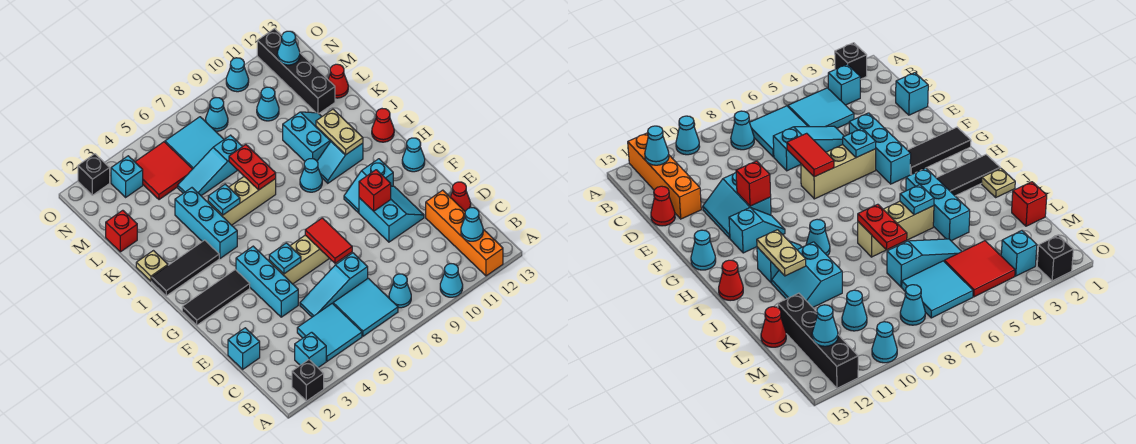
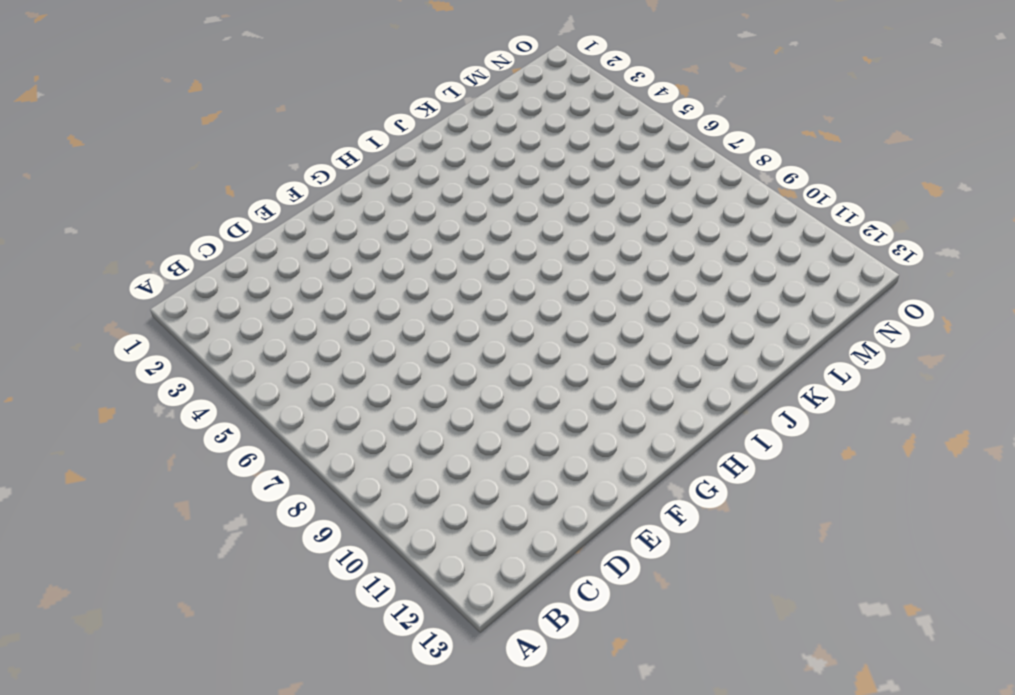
none -> black 1x1 brick [292,360,324,401]
none -> cyan 1x1 cone [440,264,463,297]
none -> orange 1x4 brick [426,190,503,276]
none -> cyan 1x1 brick [295,332,326,368]

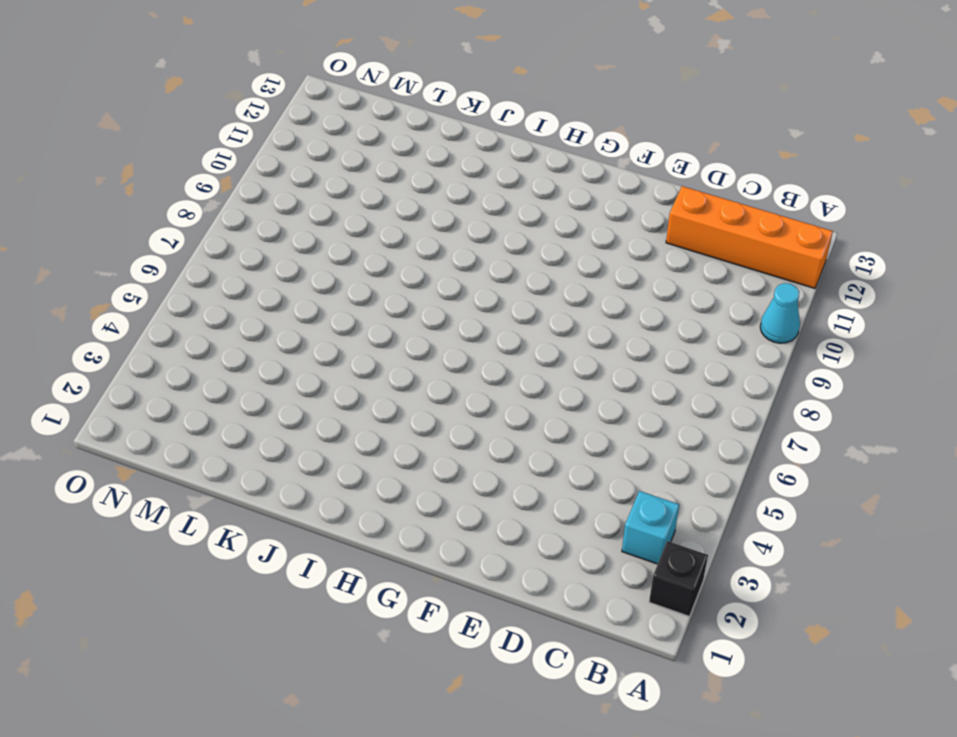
none -> cyan 2x2 tile [297,303,362,361]
none -> cyan 2x2 tile [333,278,398,336]
none -> cyan 1x1 cone [389,274,411,308]
none -> cyan 1x1 brick [228,328,260,369]

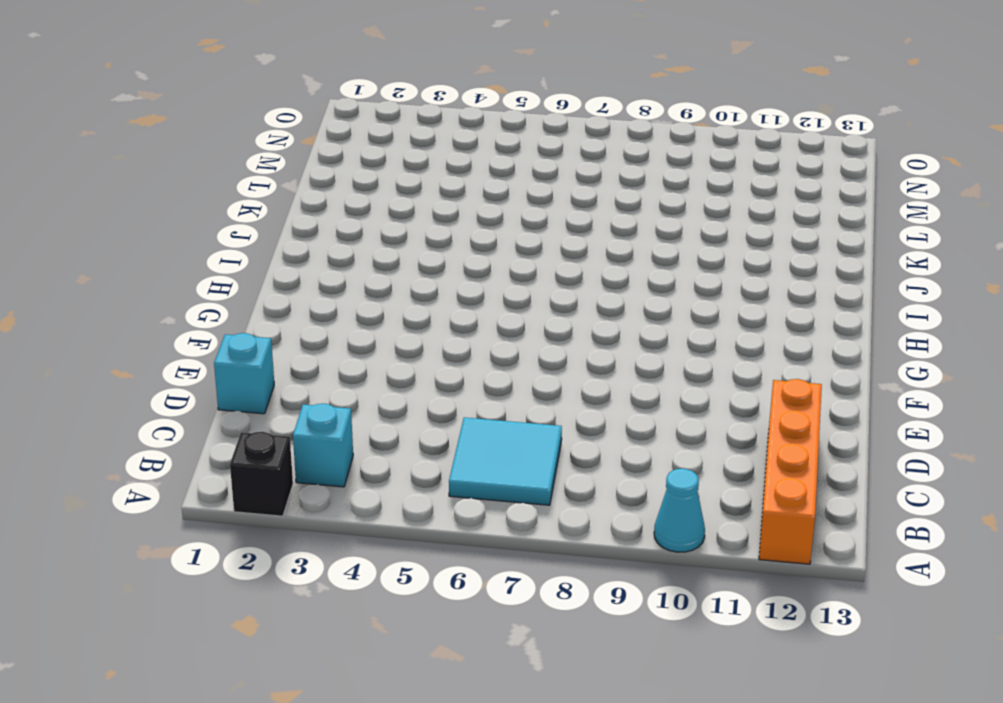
none -> cyan 2x2 tile [297,303,362,361]
none -> cyan 1x1 cone [389,274,411,308]
none -> cyan 1x3 slope [300,253,368,317]
none -> red 1x1 cone [450,182,471,211]

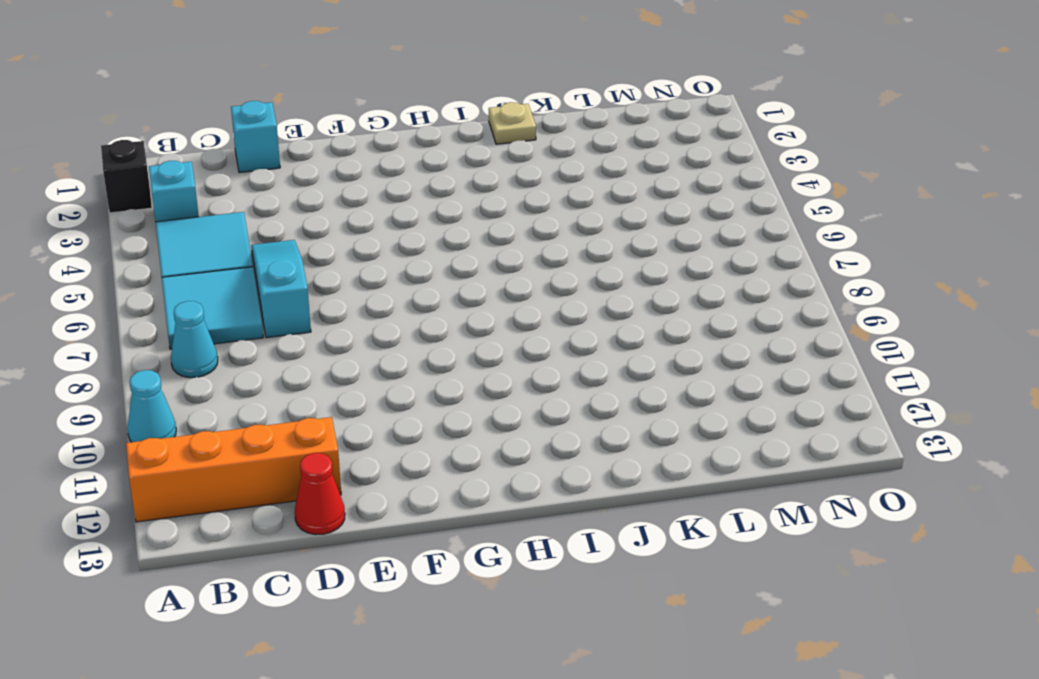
none -> cyan 1x3 brick [236,246,298,317]
none -> cyan 2x2 slope [359,186,424,242]
none -> tan 1x3 brick [269,235,330,284]
none -> black 1x3 tile [182,270,250,325]

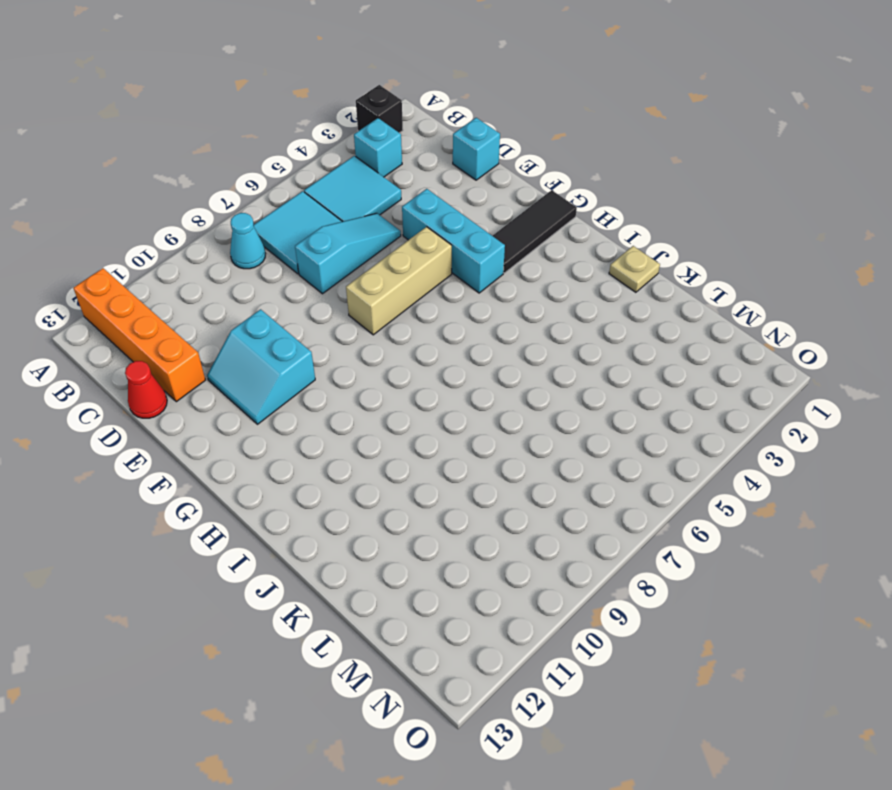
none -> cyan 1x1 cone [440,264,463,297]
none -> cyan 1x2 slope [344,159,393,213]
none -> cyan 1x1 cone [402,138,425,172]
none -> black 1x3 tile [152,240,219,296]

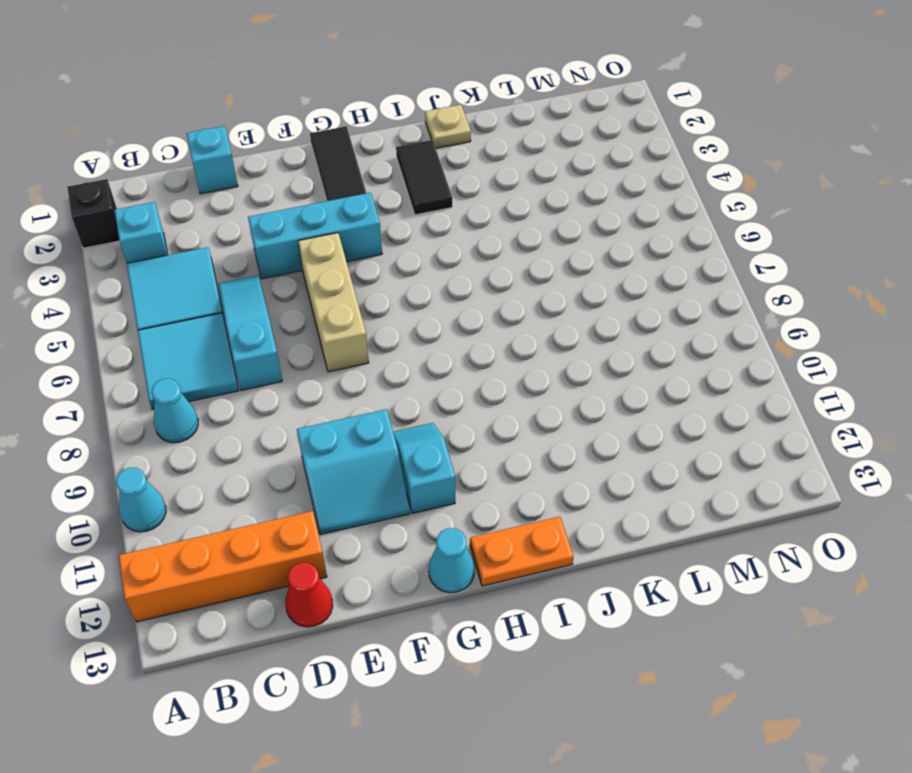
orange 1x2 plate [470,517,574,586] -> red 1x1 cone [372,109,394,142]
black 1x2 tile [396,140,452,215] -> black 1x3 tile [152,240,219,296]
none -> cyan 1x3 brick [175,188,237,258]
none -> cyan 1x1 cone [300,159,322,192]
none -> cyan 1x2 slope [317,141,363,183]
none -> tan 1x3 brick [208,177,276,225]

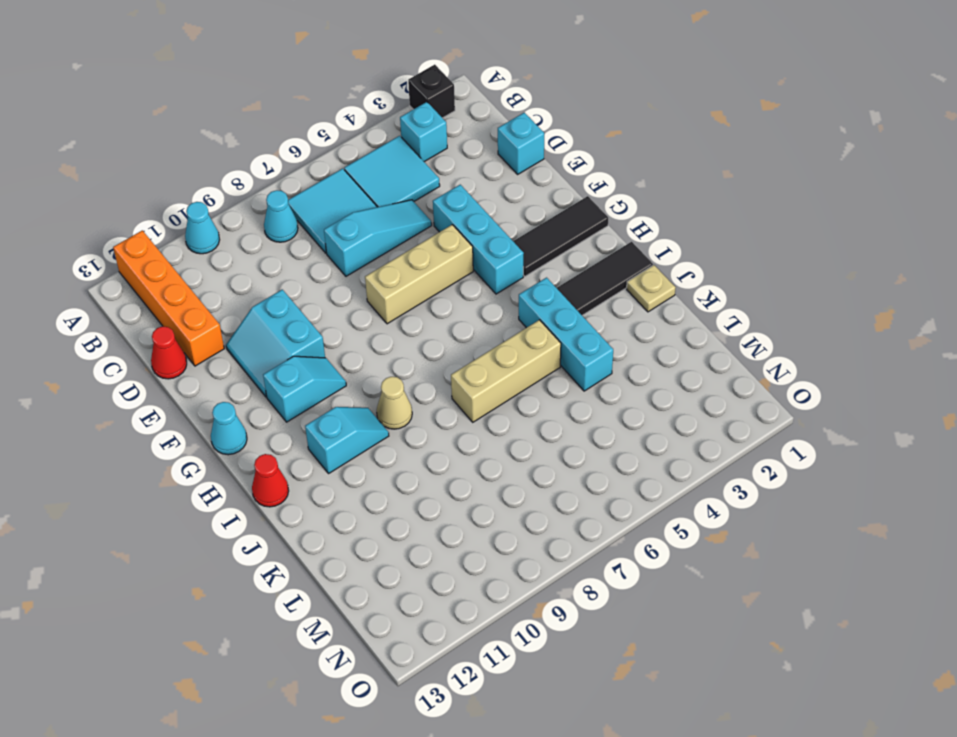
tan 1x1 cone [377,377,412,429] -> cyan 1x1 cone [300,159,322,192]
none -> cyan 2x2 slope [283,112,331,161]
none -> red 1x1 brick [106,210,137,252]
none -> cyan 1x3 slope [178,135,243,196]
none -> black 1x4 brick [257,29,335,114]

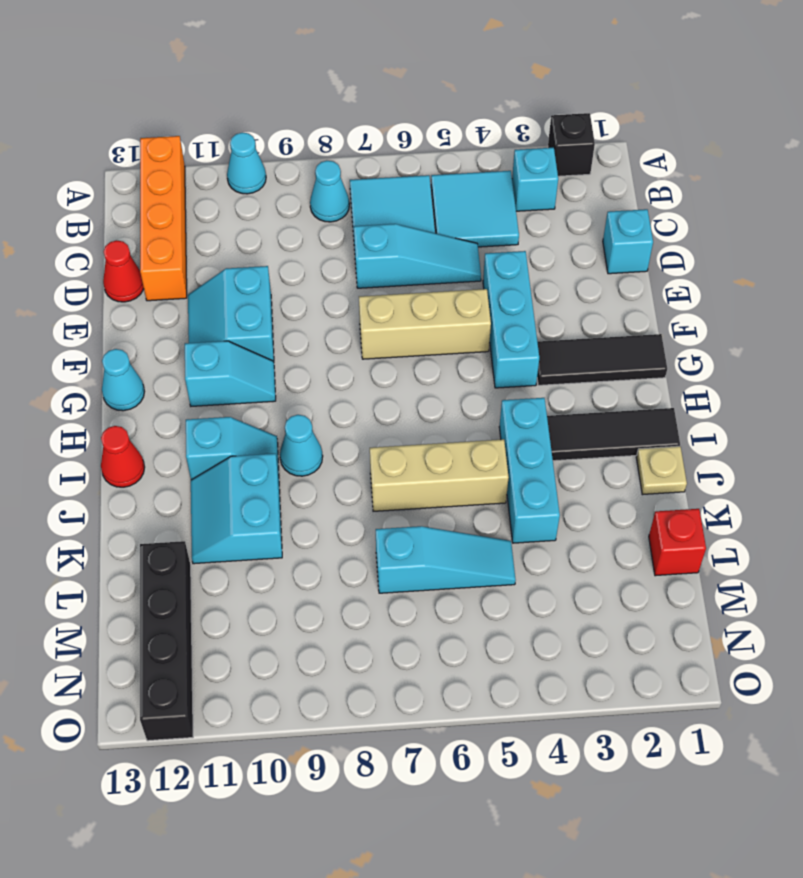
none -> red 1x1 cone [328,64,348,98]
none -> red 2x2 tile [135,142,192,200]
none -> cyan 2x2 tile [165,117,224,169]
none -> cyan 1x1 cone [257,87,279,121]

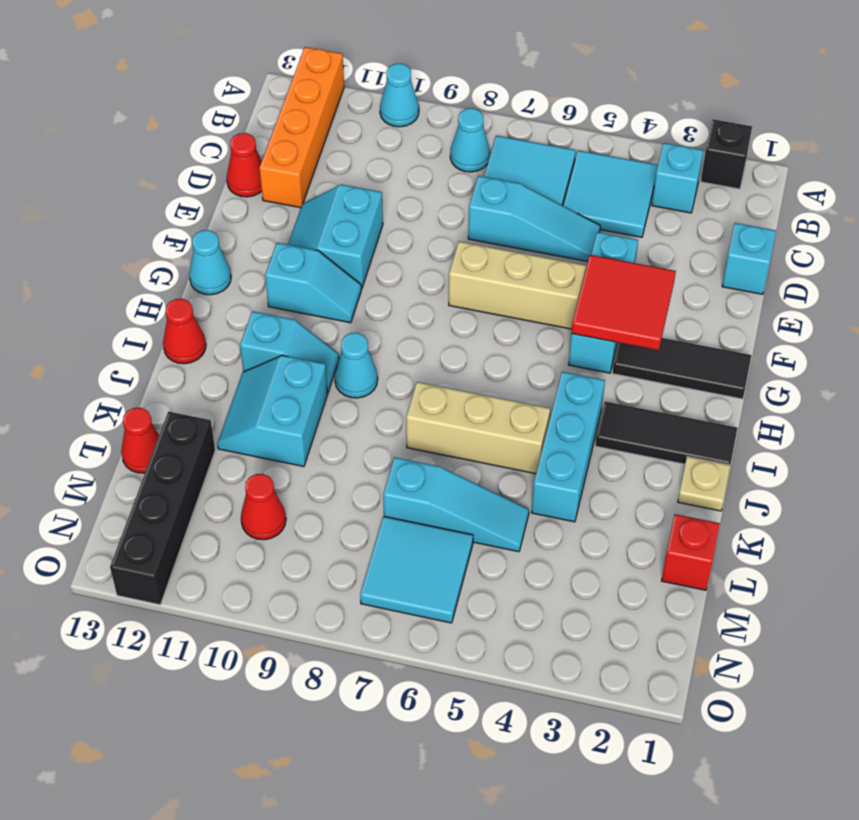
red 2x2 tile [571,255,676,350] -> red 2x2 tile moved to [135,142,192,200]
red 1x1 cone [241,474,286,540] -> cyan 1x1 cone [257,87,279,121]
none -> cyan 1x1 brick [111,156,143,197]
none -> cyan 1x1 cone [206,98,228,131]
none -> black 1x1 brick [78,154,110,195]
none -> cyan 1x1 cone [226,58,249,92]

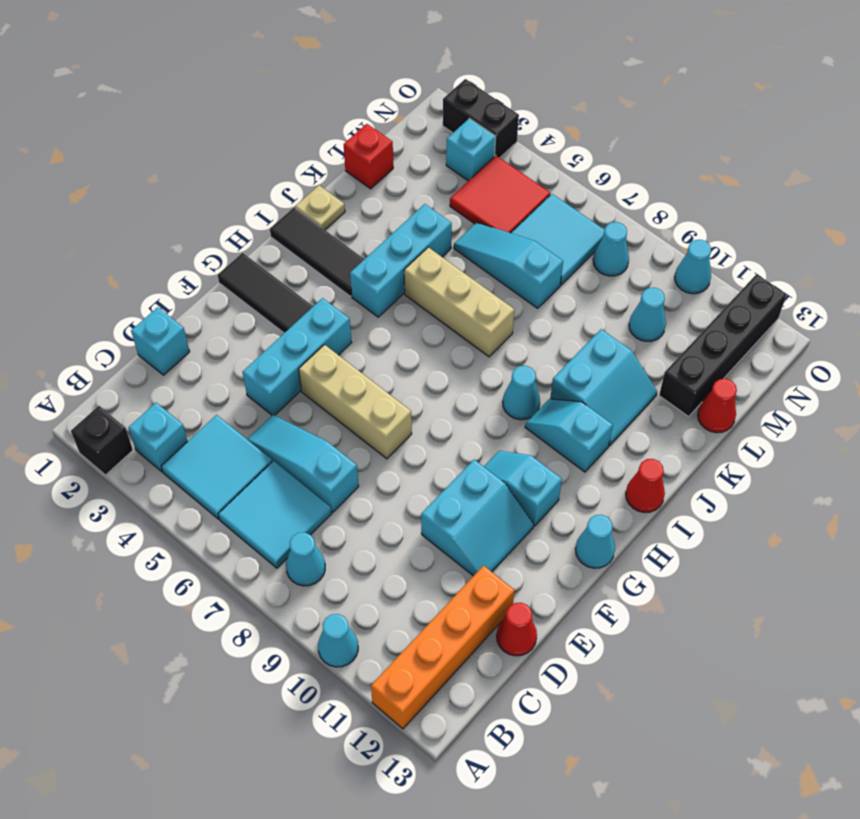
black 1x2 brick [443,79,519,158] -> black 1x1 brick [78,154,110,195]
none -> cyan 1x1 cone [461,208,483,241]
none -> red 1x2 tile [305,218,352,263]
none -> cyan 1x1 plate [269,243,301,274]
none -> red 1x1 brick [359,170,391,211]

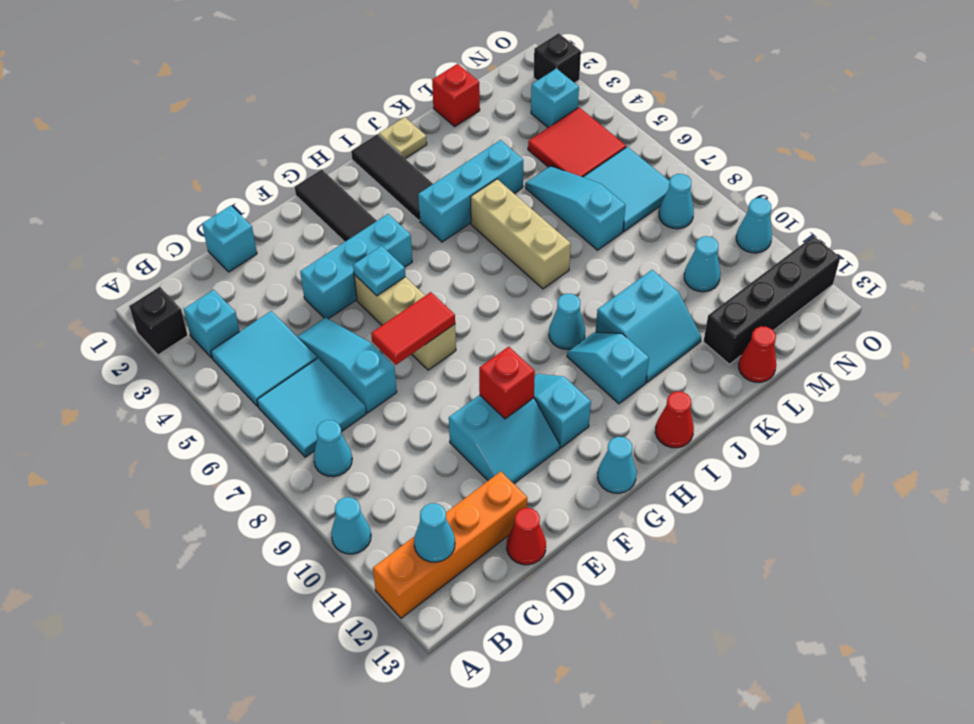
none -> tan 1x2 plate [316,109,363,154]
none -> cyan 1x1 plate [208,184,240,215]
none -> red 1x2 plate [229,145,276,190]
none -> cyan 1x1 cone [277,31,300,65]

